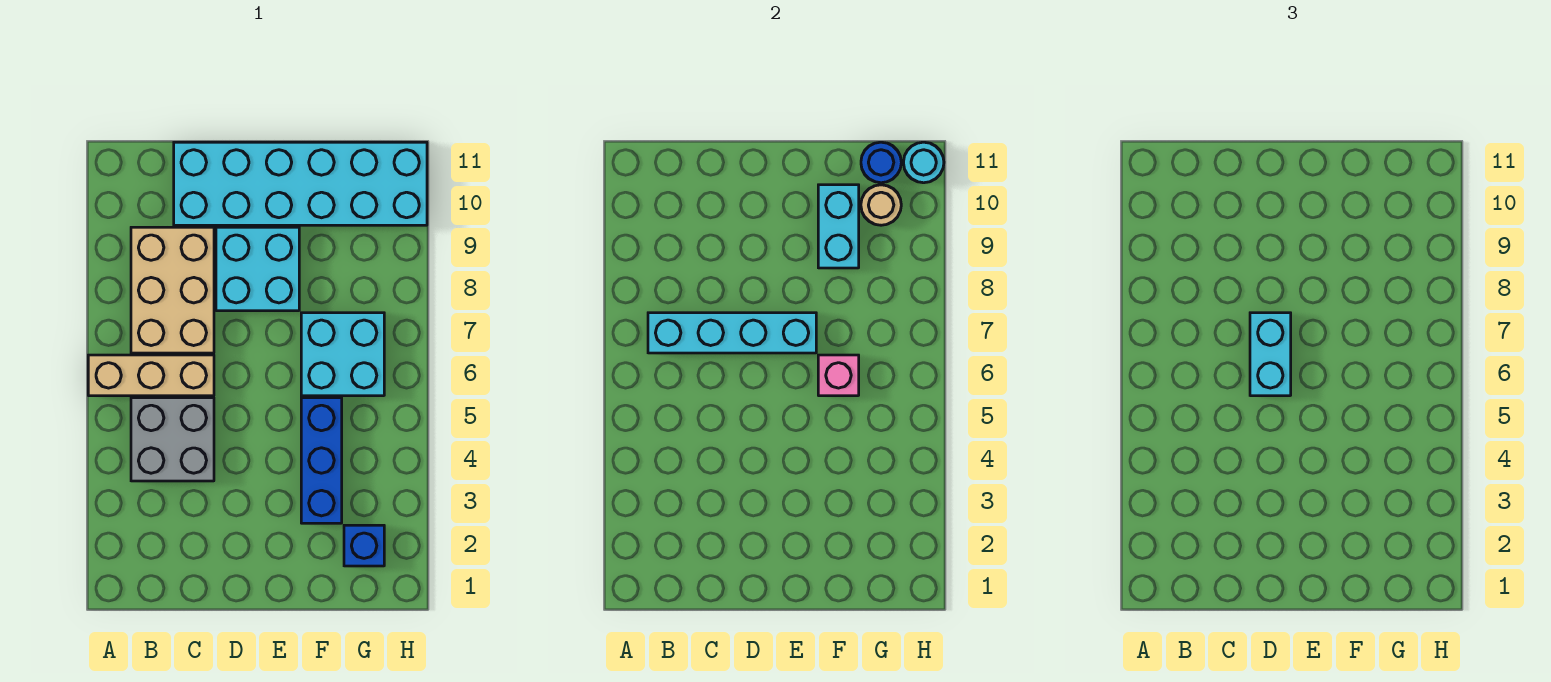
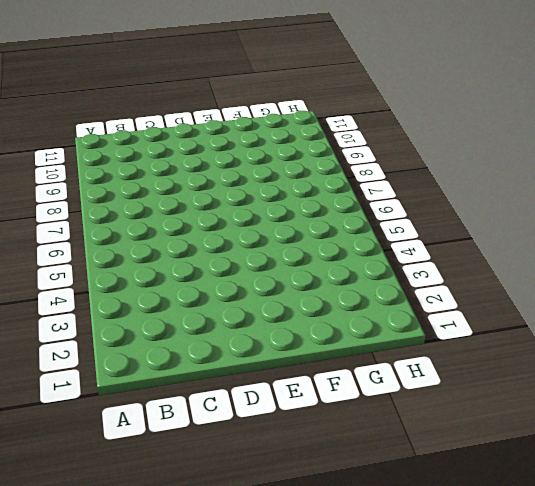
none -> tan 1x3 brick [88,355,214,396]
none -> grey 2x2 brick [131,398,214,481]
none -> tan 2x3 brick [131,227,214,353]

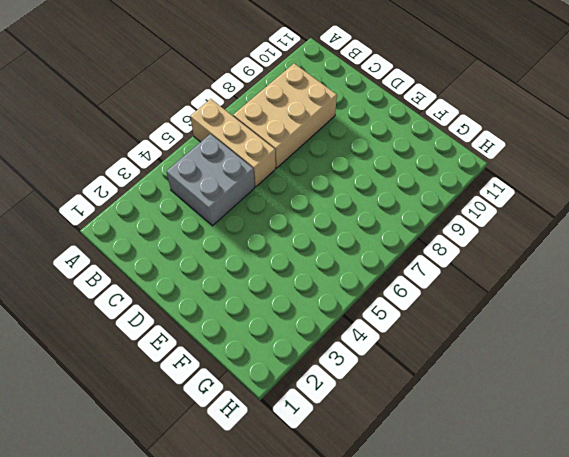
none -> cyan 2x6 brick [174,142,427,225]
none -> cyan 2x2 brick [216,227,299,311]
none -> blue 1x3 brick [301,398,342,523]

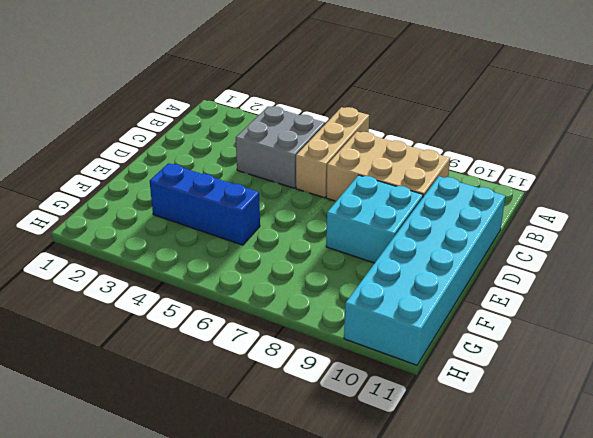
none -> cyan 2x2 brick [301,313,384,396]
none -> blue 1x1 brick [344,525,384,566]
none -> cyan 1x4 brick [648,313,816,353]

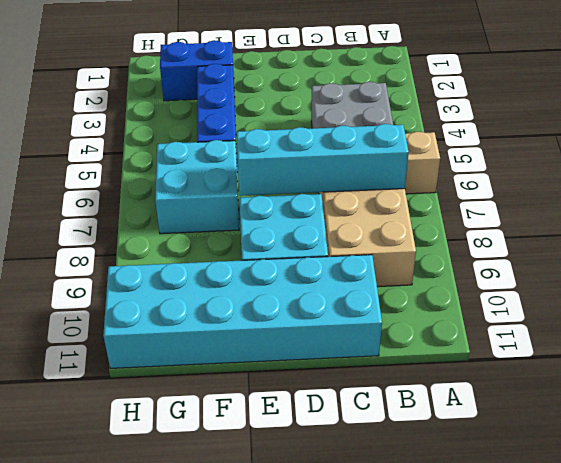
blue 1x2 brick [160,40,234,101] -> blue 1x1 brick [344,525,384,566]
none -> pink 1x1 brick [818,355,859,396]
none -> cyan 1x2 brick [818,185,859,268]
none -> tan 1x1 round brick [861,185,901,225]

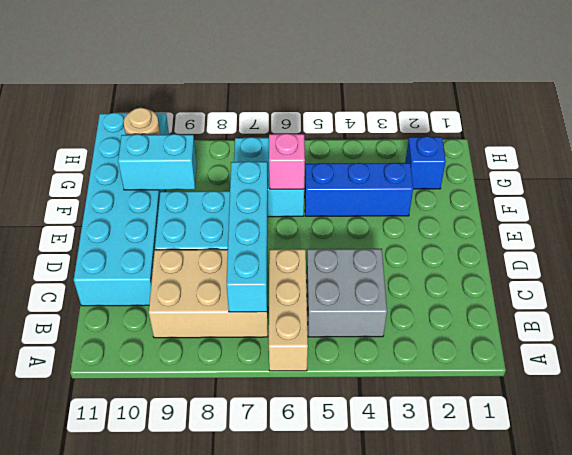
none -> blue 1x1 round brick [861,142,901,183]
none -> cyan 1x1 round brick [903,142,944,183]
none -> cyan 1x2 brick [1250,313,1291,396]

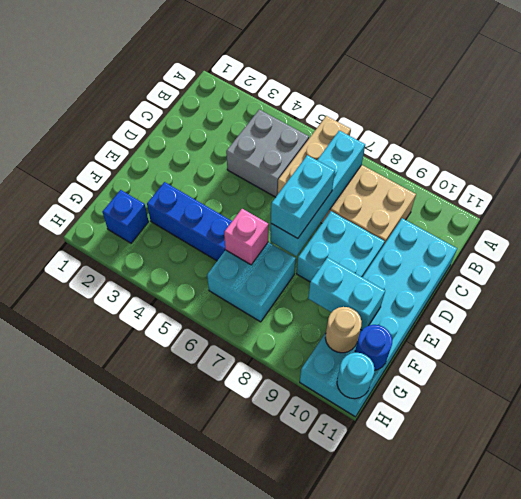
cyan 1x2 brick [271,155,335,239] -> cyan 1x2 brick turned to [1250,313,1291,396]

